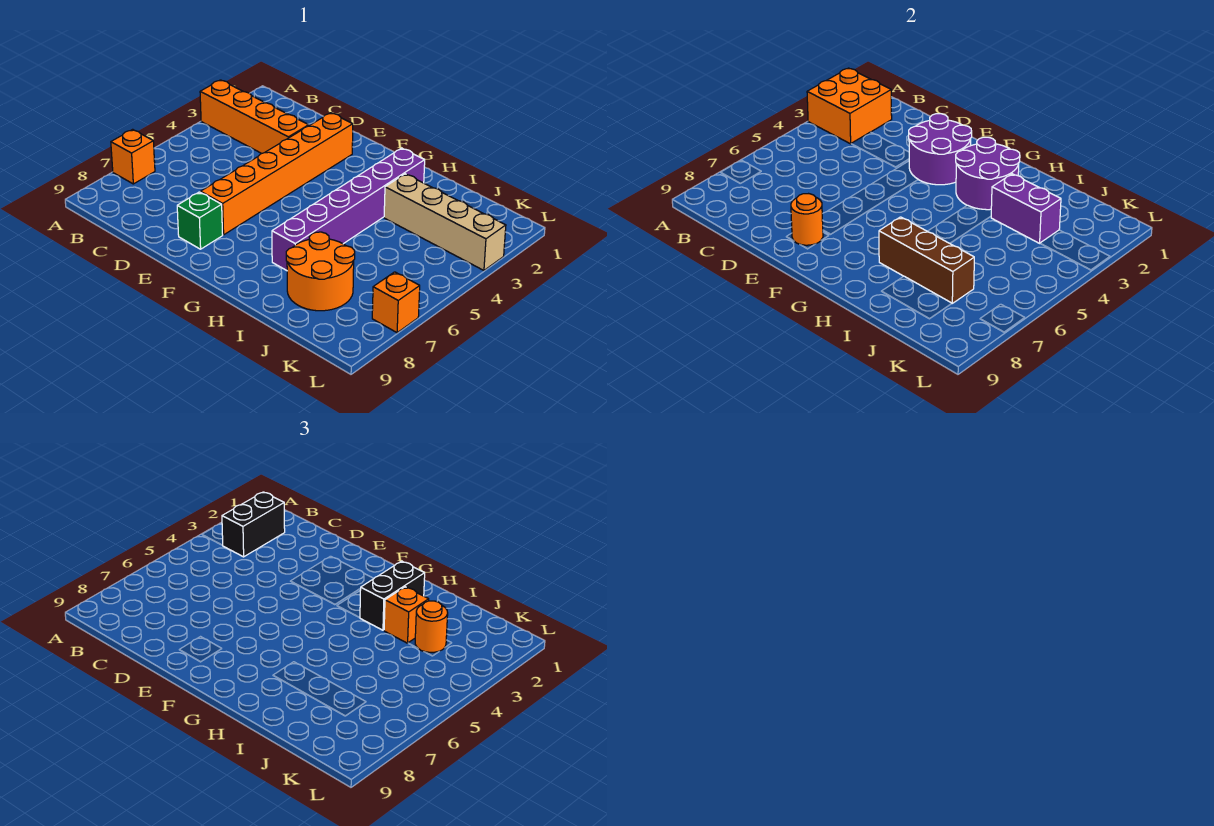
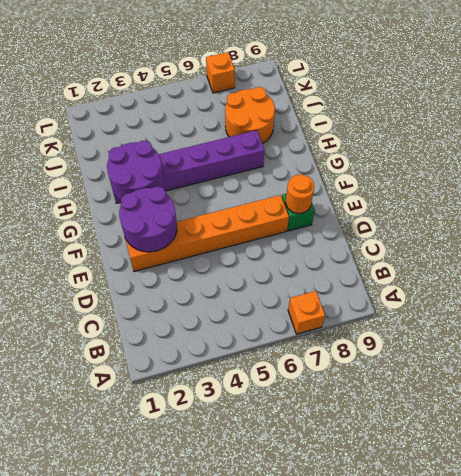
none -> orange 1x4 brick [200,80,309,154]
none -> tan 1x4 brick [384,174,506,270]
none -> orange 2x2 brick [807,68,892,144]

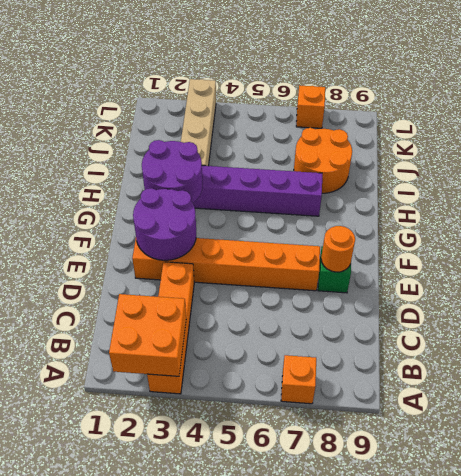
none -> brown 1x3 brick [879,217,974,303]
none -> purple 1x2 brick [991,174,1061,243]
none -> black 1x2 brick [222,492,285,557]

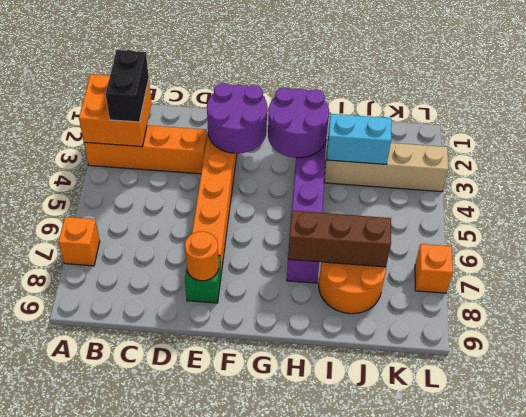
cyan 1x2 brick [327,114,391,164] -> purple 1x2 brick [991,174,1061,243]
none -> black 1x2 brick [360,561,425,630]
none -> orange 1x1 brick [384,587,429,643]
none -> orange 1x1 round brick [415,601,448,652]

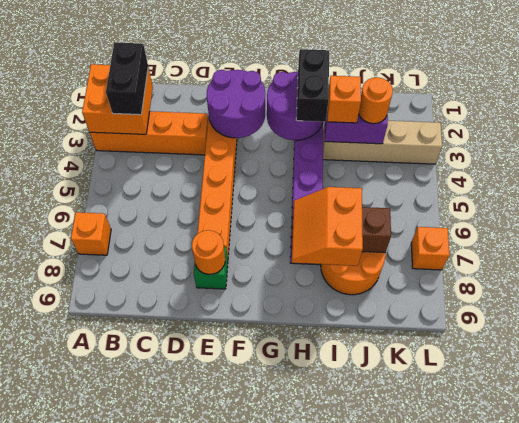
orange 2x2 slope [292,187,363,266] -> none

